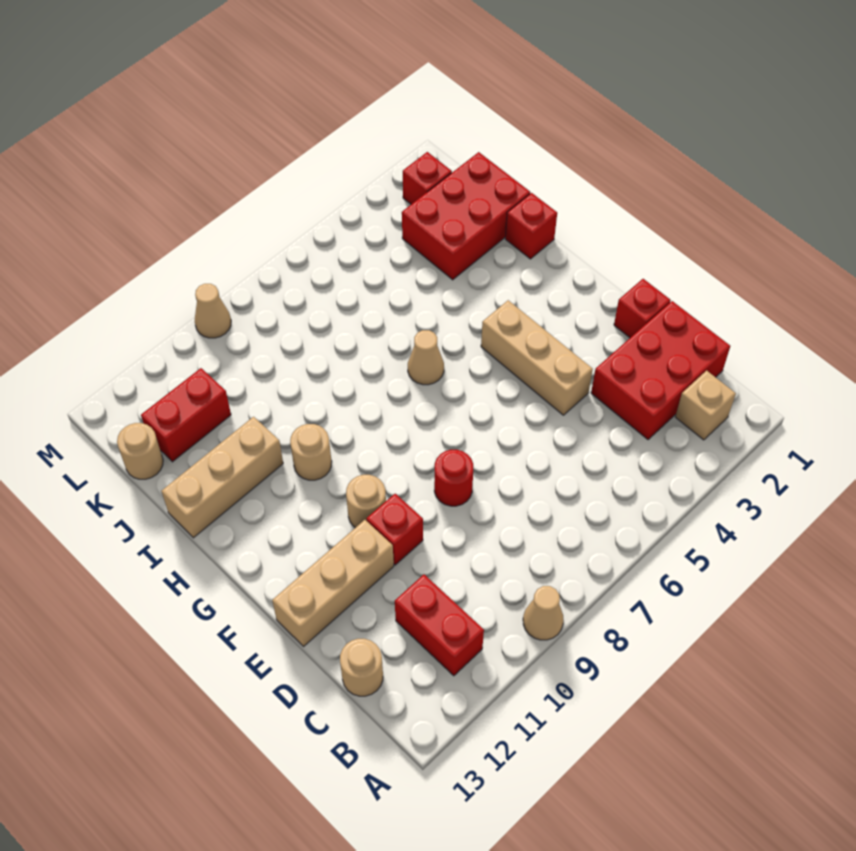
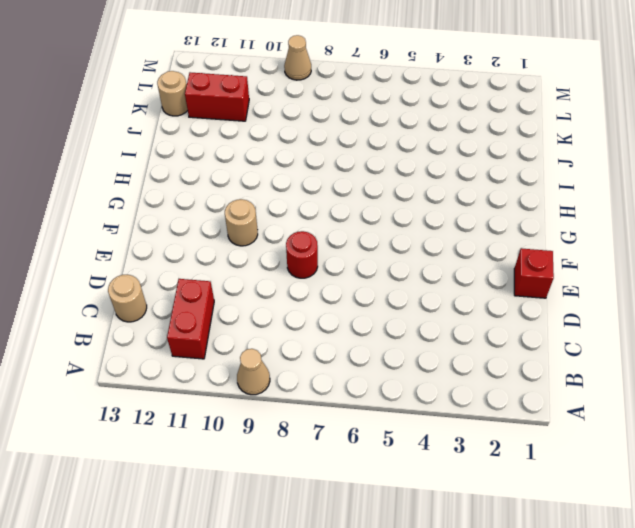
none -> tan 1x1 brick [675,371,736,440]
none -> red 2x3 brick [591,301,730,440]
none -> tan 1x3 brick [481,300,593,415]

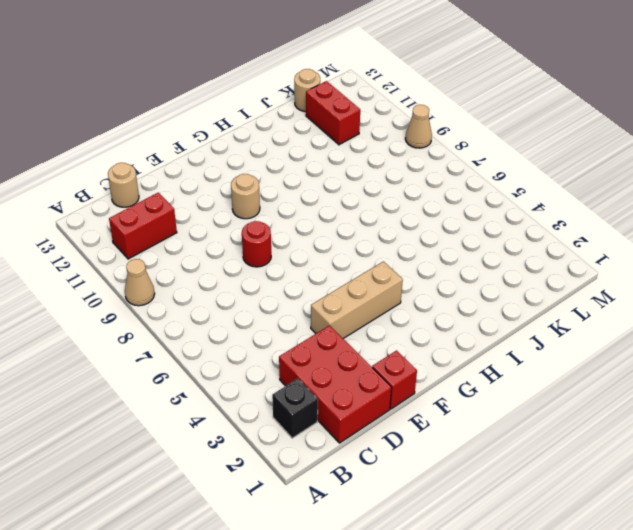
black 1x1 brick [272,379,318,438] -> tan 1x1 brick [675,371,736,440]
none -> red 1x1 brick [366,494,423,565]
none -> tan 1x3 brick [272,520,394,646]
none -> tan 1x1 cone [408,330,444,385]

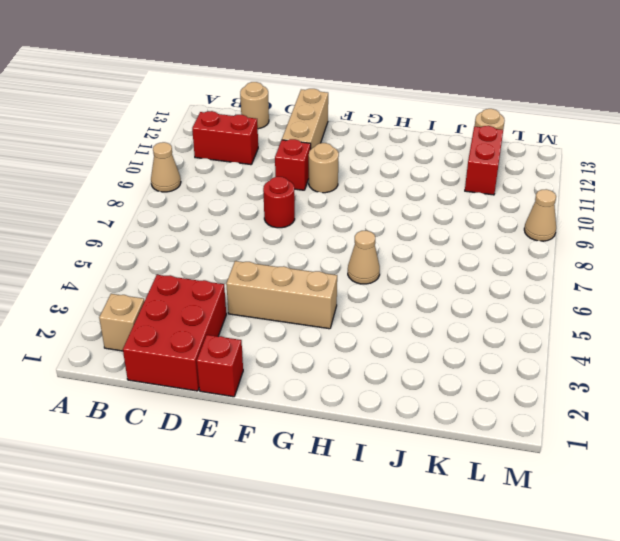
none -> tan 1x1 round brick [290,424,332,480]
none -> red 1x1 brick [505,193,557,259]
none -> tan 1x3 brick [162,417,283,538]

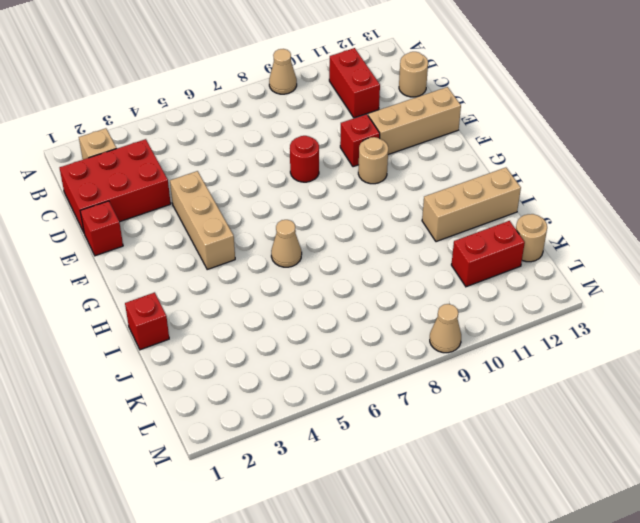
none -> tan 1x1 round brick [290,424,332,480]
none -> red 2x3 brick [402,152,530,280]
none -> red 1x1 brick [403,152,452,204]

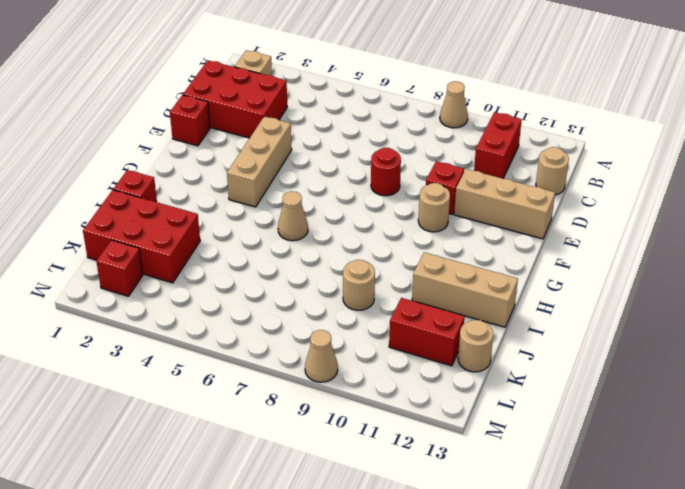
tan 1x1 round brick [343,260,375,310] -> tan 1x1 round brick moved to [290,424,332,480]

